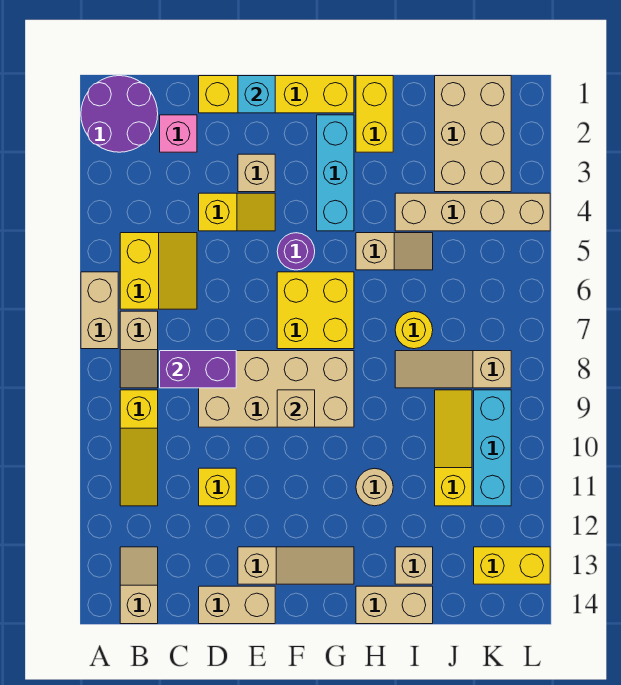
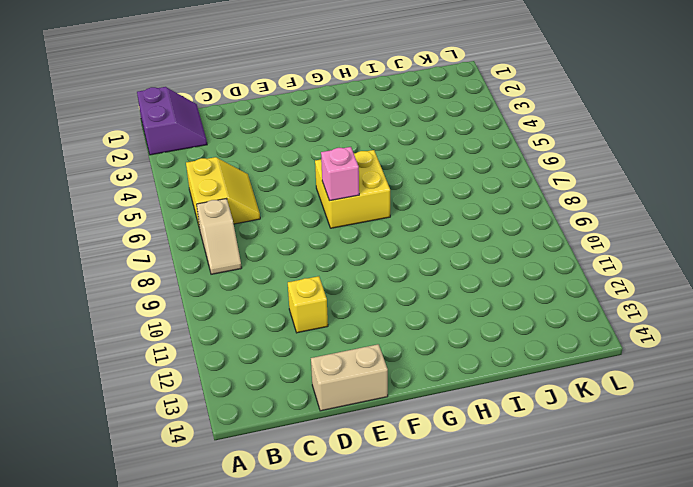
purple 2x2 slope [137,87,207,155] -> purple 2x2 round brick [81,76,158,152]
pink 1x1 brick [321,147,359,201] -> pink 1x1 brick moved to [160,115,197,152]
none -> tan 1x2 brick [81,272,118,349]
none -> yellow 1x3 slope [120,390,158,506]
none -> tan 1x2 slope [120,547,158,624]
none -> yellow 1x4 brick [199,76,354,113]

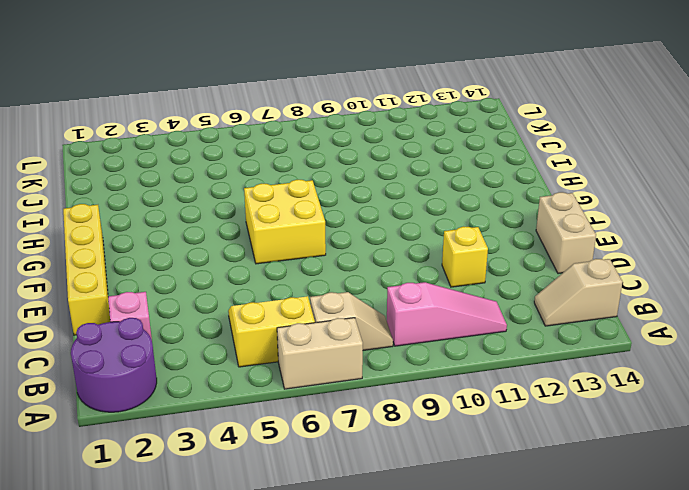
pink 1x3 slope [387,282,507,346] -> yellow 1x3 slope [120,390,158,506]
none -> yellow 1x2 slope [199,193,275,231]
none -> tan 2x4 brick [199,351,354,427]
none -> tan 1x1 brick [238,154,275,192]
none -> tan 1x3 slope [238,547,354,584]

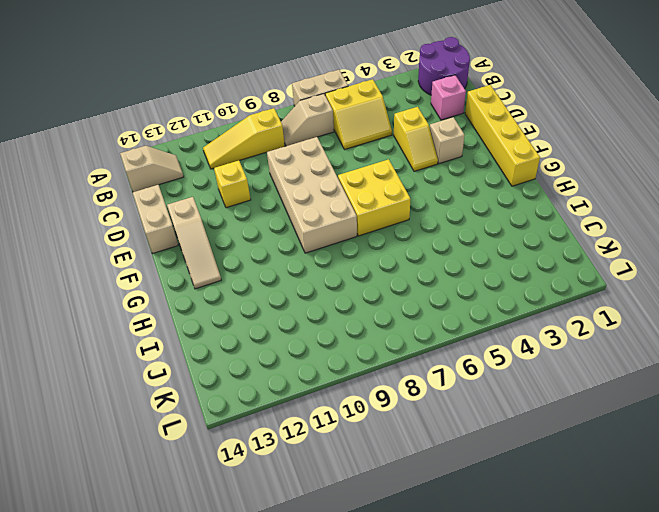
none -> purple 1x1 round brick [277,233,315,270]
none -> cyan 1x3 brick [317,115,354,231]
none -> yellow 1x2 brick [356,76,393,152]
none -> tan 1x2 slope [356,233,433,270]

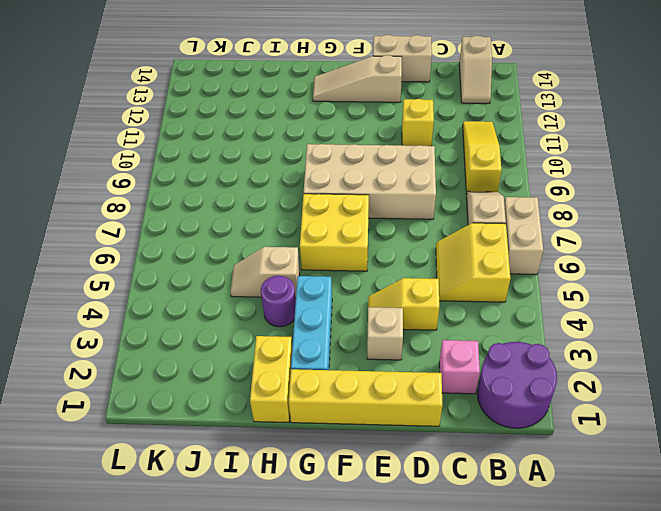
purple 1x1 round brick [261,276,296,327] -> purple 1x1 round brick moved to [277,233,315,270]
none -> tan 1x1 round brick [356,468,393,506]
none -> tan 1x2 brick [356,586,433,624]
none -> tan 1x4 brick [395,193,550,231]
none -> yellow 1x1 round brick [395,311,433,349]

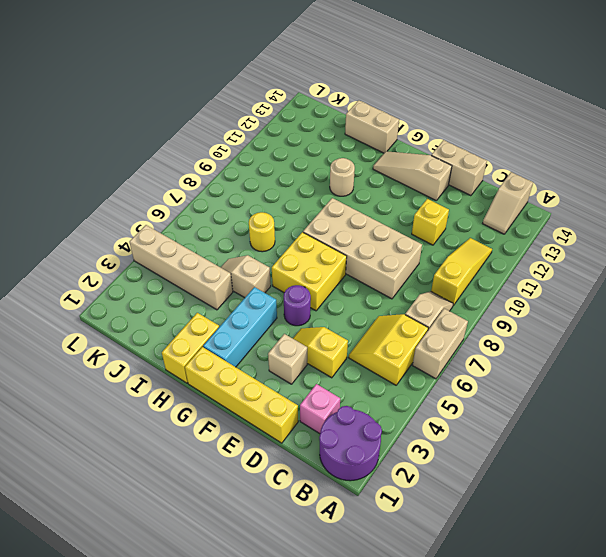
none -> tan 1x3 slope [395,351,511,388]
none -> tan 1x1 brick [395,547,433,584]
none -> tan 2x3 brick [435,76,511,192]
none -> yellow 1x3 slope [435,390,472,506]

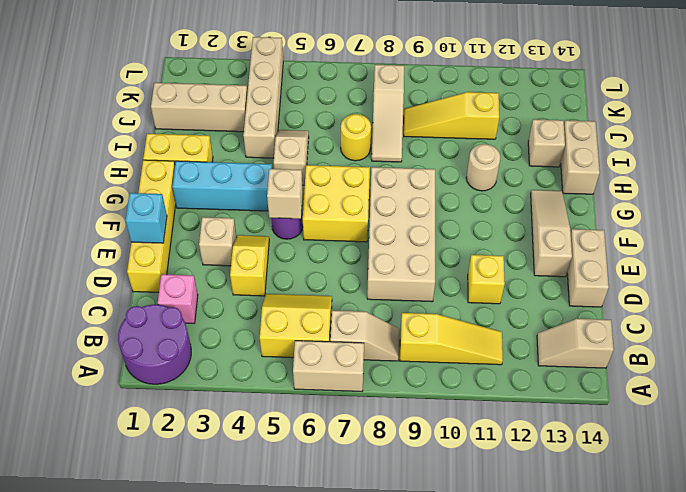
tan 1x1 brick [267,169,303,219] -> tan 1x1 brick moved to [277,390,315,427]
tan 1x3 brick [151,83,247,132] -> tan 2x3 brick [435,76,511,192]
none -> cyan 1x3 brick [474,390,511,506]
none -> yellow 1x2 brick [474,547,550,584]
none -> purple 1x2 brick [160,351,236,388]

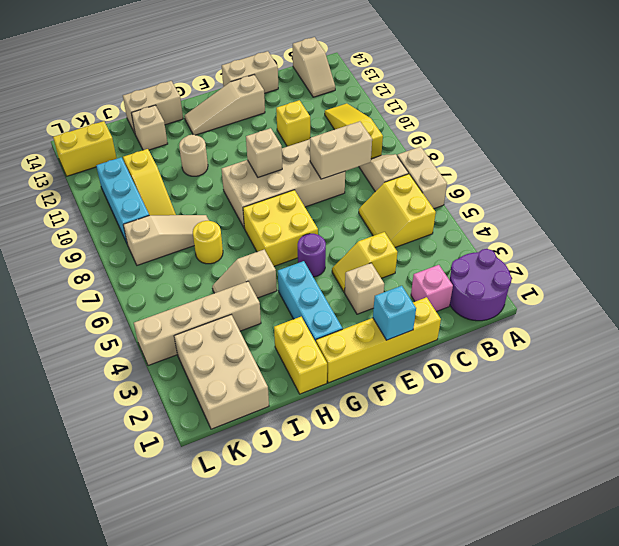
tan 1x2 brick [310,121,372,179] -> purple 1x2 brick [160,351,236,388]

